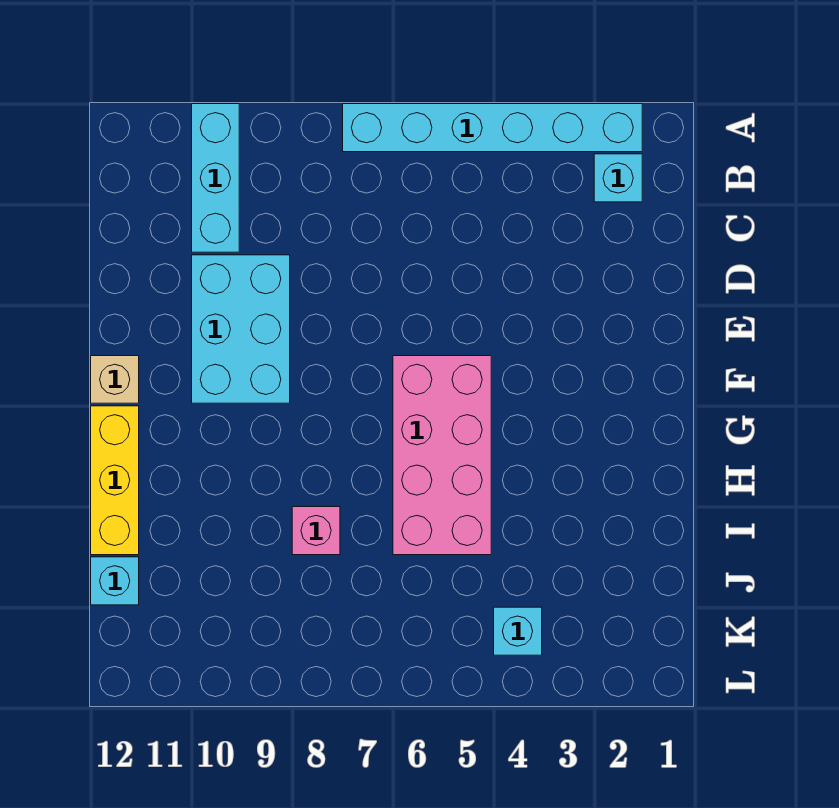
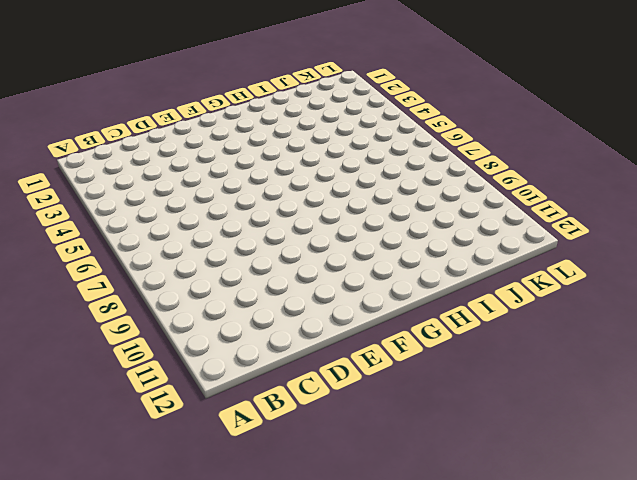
none -> cyan 1x6 brick [343,104,642,152]
none -> cyan 1x3 brick [192,104,239,252]

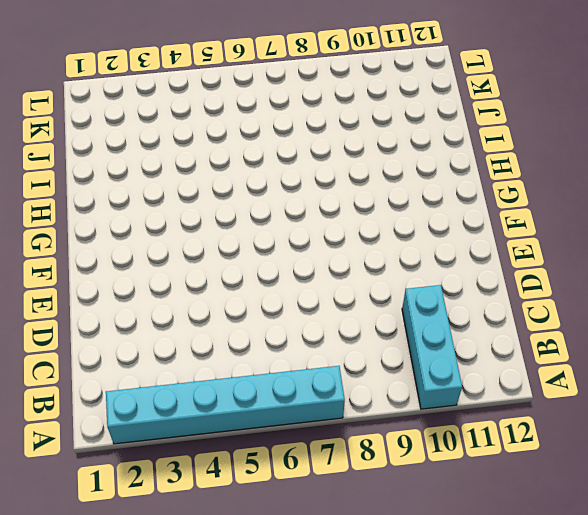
none -> cyan 1x1 brick [594,154,642,202]
none -> cyan 2x3 brick [192,255,290,403]

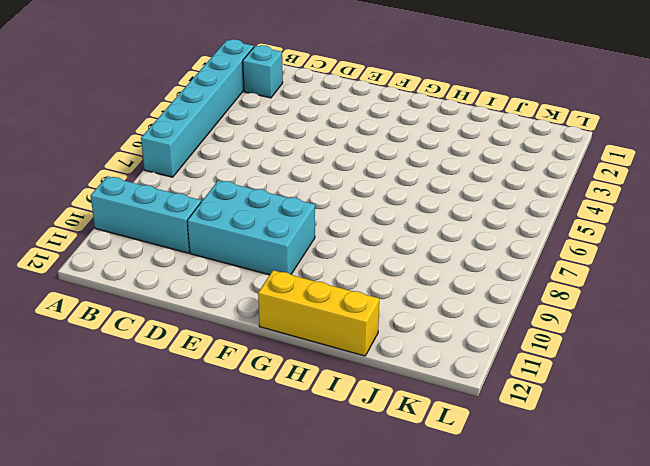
none -> pink 2x4 brick [393,356,491,555]
none -> tan 1x1 brick [91,356,139,403]

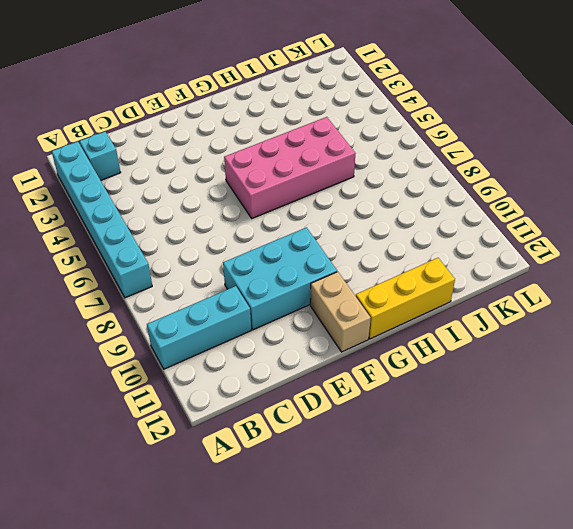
tan 1x2 brick [310,272,371,352] -> tan 1x1 brick [91,356,139,403]
none -> pink 1x1 brick [292,507,340,555]
none -> cyan 1x1 brick [91,557,139,605]

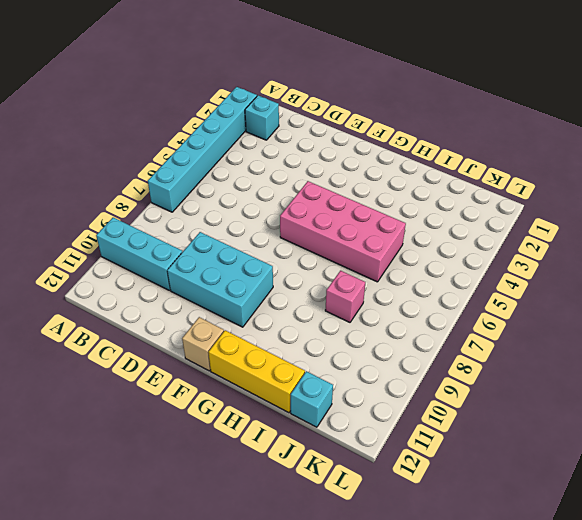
none -> cyan 1x1 brick [494,607,542,655]

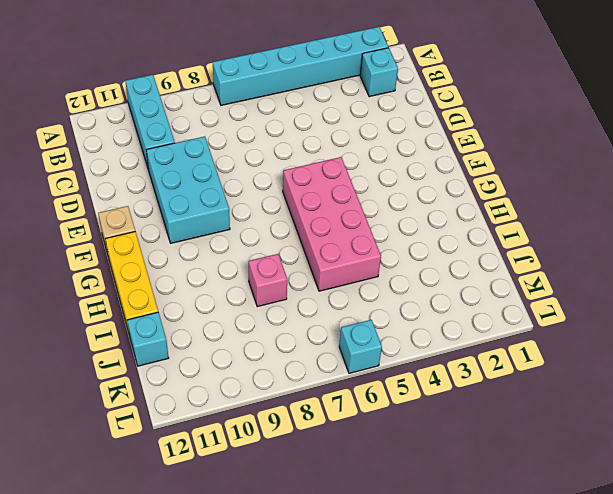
cyan 1x1 brick [339,320,382,373] -> cyan 1x1 brick moved to [494,607,542,655]

